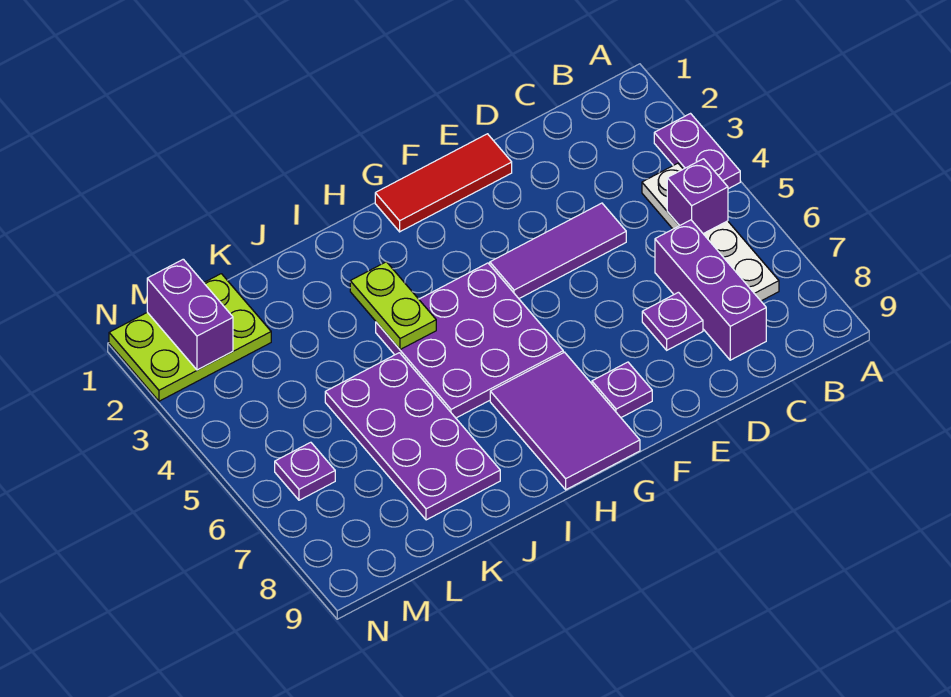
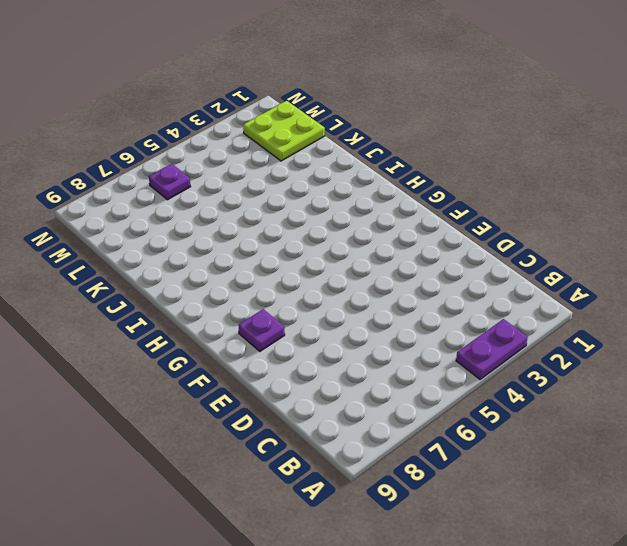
lime 2x2 plate [243,101,325,161] -> lime 2x3 plate [109,274,271,401]
none -> white 1x4 plate [642,163,779,301]
none -> purple 1x3 brick [655,220,766,360]
none -> purple 1x3 tile [490,203,626,298]

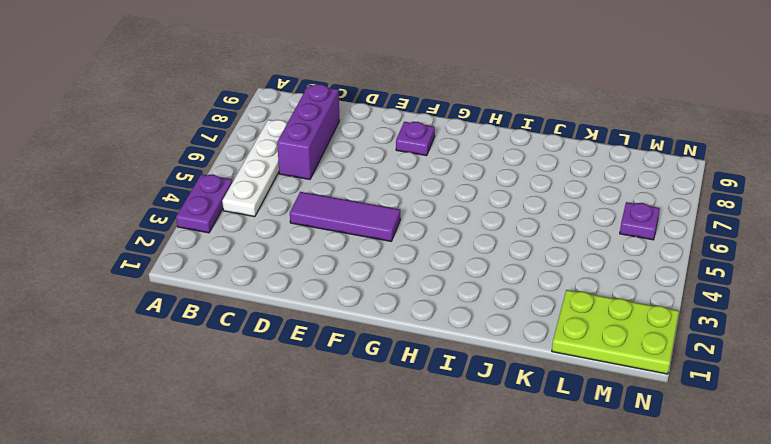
none -> purple 1x1 plate [642,292,703,350]
none -> red 1x3 tile [375,134,512,232]
none -> purple 3x3 plate [376,263,563,418]

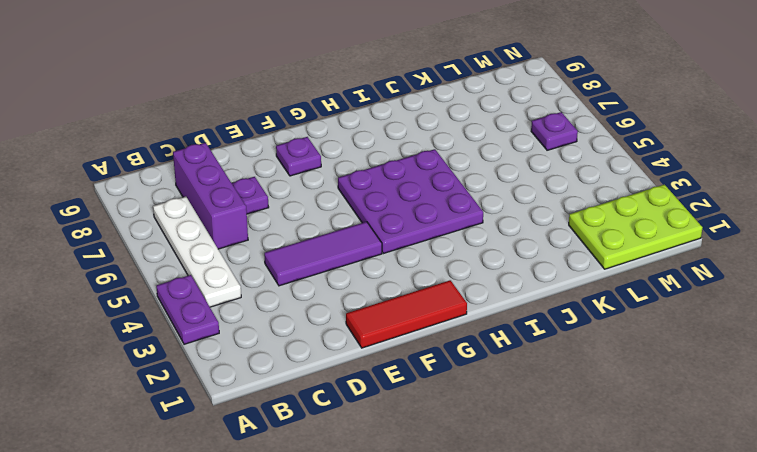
none -> purple 2x3 tile [490,352,640,490]
none -> purple 2x4 plate [325,353,500,520]
none -> purple 1x1 brick [667,159,728,234]

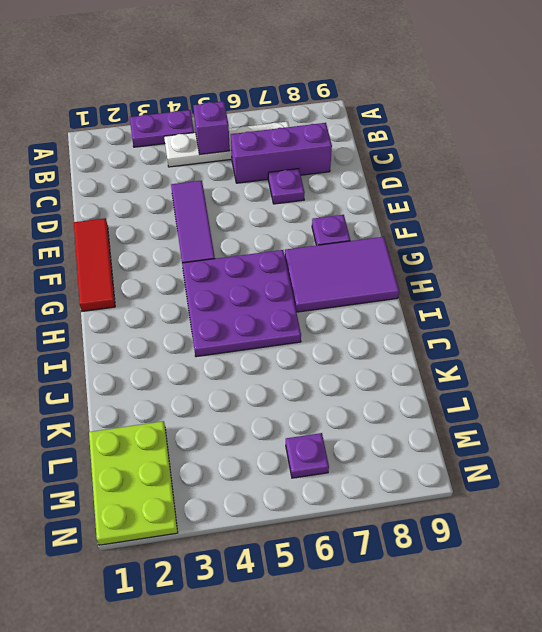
none -> purple 2x4 plate [325,353,500,520]
none -> lime 1x2 plate [350,262,436,350]
none -> purple 1x2 brick [147,259,233,370]

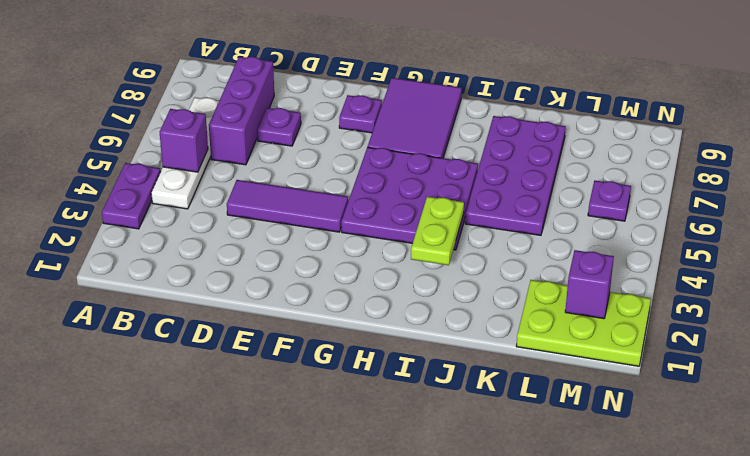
purple 1x1 brick [565,250,614,319] -> purple 1x2 brick [147,259,233,370]
none -> red 1x3 tile [375,134,512,232]

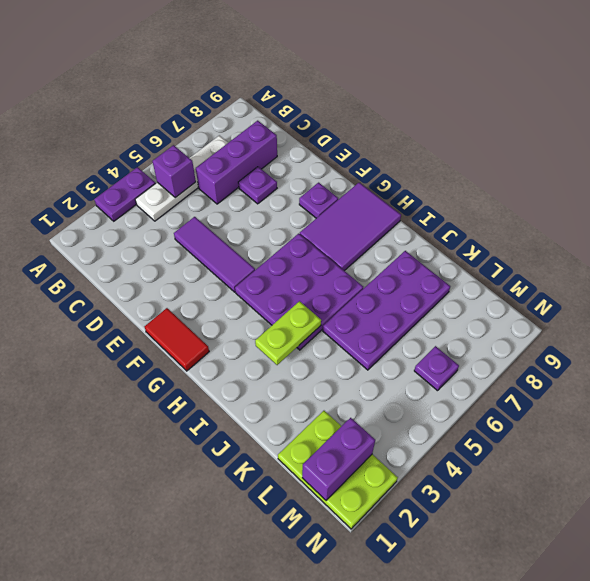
red 1x2 tile [144,308,209,371] -> red 1x3 tile [375,134,512,232]

